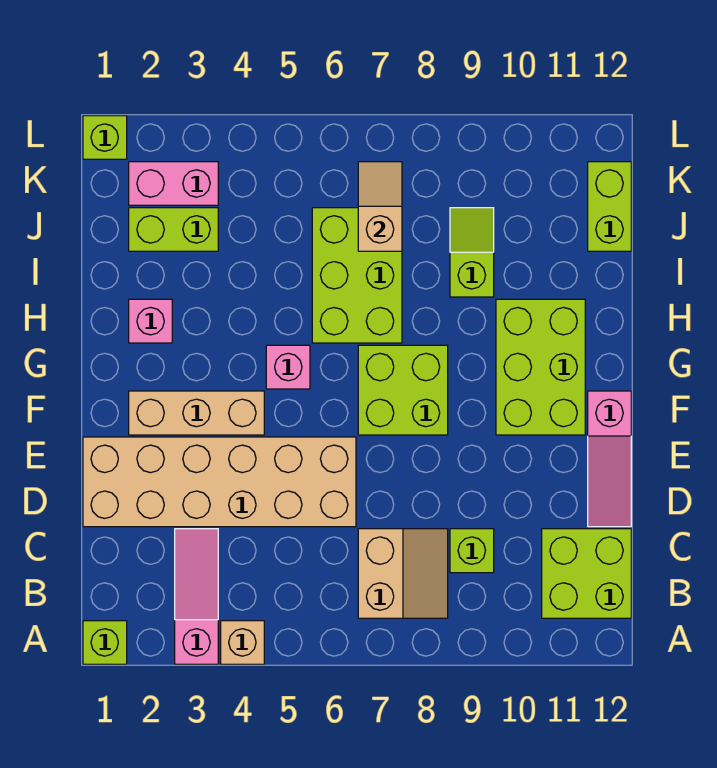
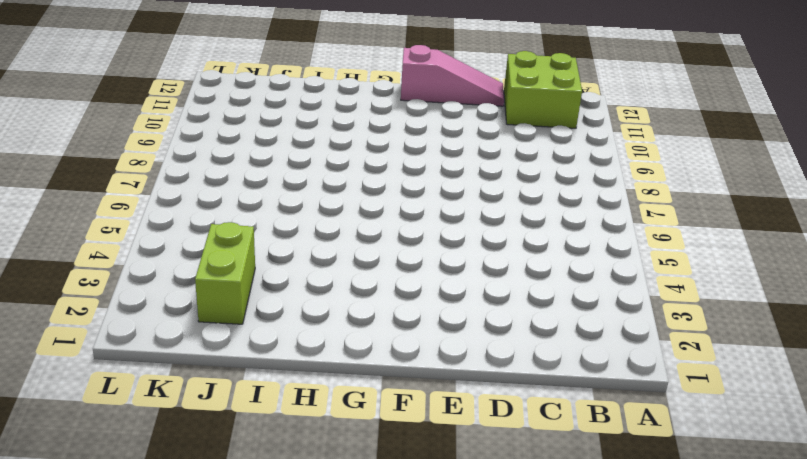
none -> lime 1x1 brick [83,621,127,664]
none -> pink 1x3 slope [175,529,218,664]
none -> tan 1x1 brick [221,621,264,664]

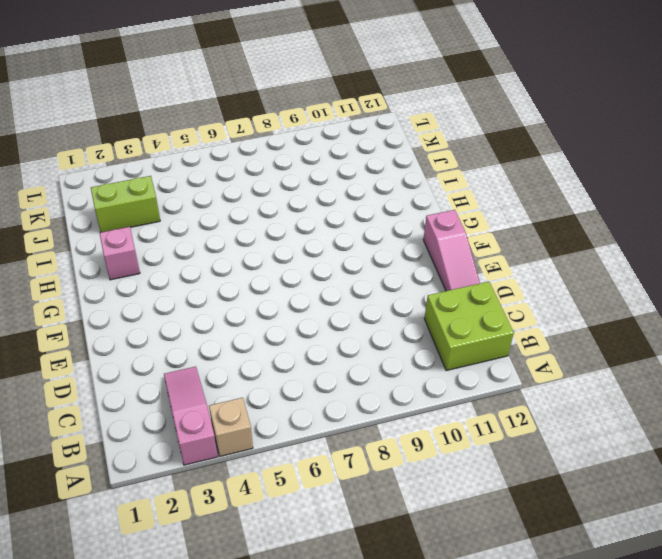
none -> lime 1x1 brick [83,621,127,664]
none -> tan 2x2 slope [358,529,448,618]
none -> lime 1x1 brick [450,529,494,573]

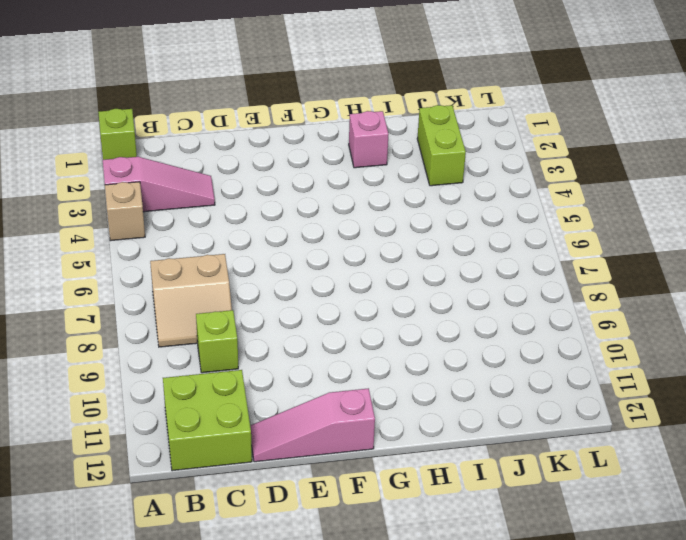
none -> tan 2x6 brick [83,437,356,527]
none -> tan 1x3 brick [129,391,264,435]
none -> lime 2x2 brick [358,345,448,435]

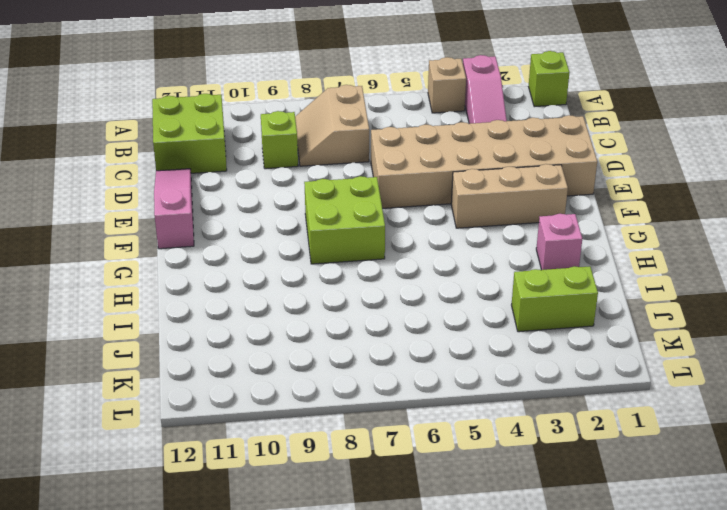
none -> lime 2x3 brick [496,299,585,435]
none -> pink 1x1 brick [266,345,310,389]
none -> lime 2x3 brick [312,208,402,343]

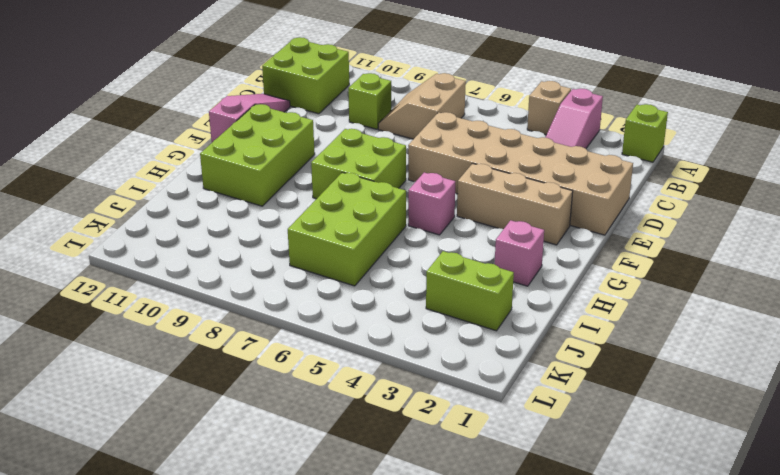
none -> lime 1x2 slope [450,208,494,297]
none -> lime 1x2 brick [588,162,631,251]
none -> pink 1x2 brick [129,162,218,205]

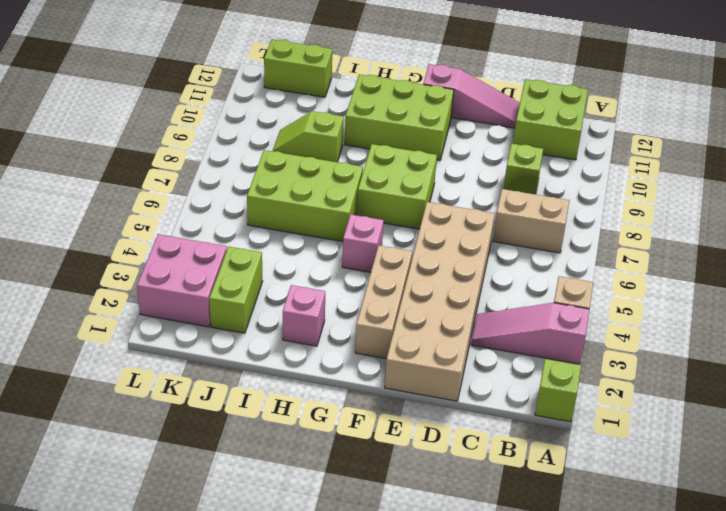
pink 2x2 brick [137,234,227,327] -> pink 1x2 brick [129,162,218,205]
none -> lime 1x1 brick [83,116,127,159]
none -> tan 1x2 slope [358,162,402,251]

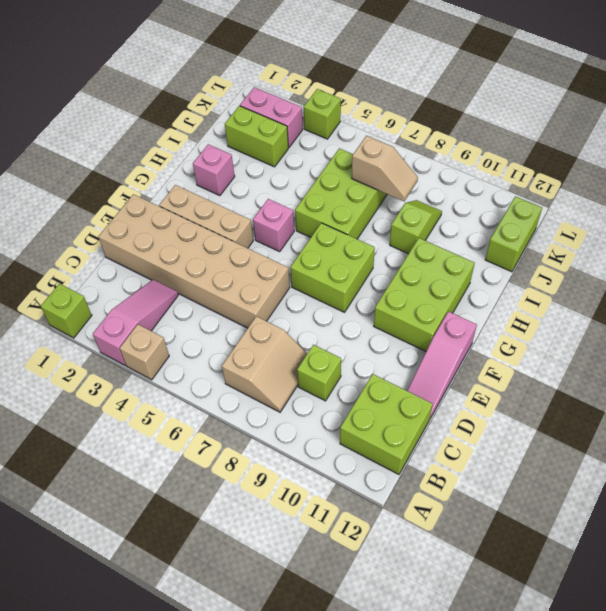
tan 1x2 slope [352,136,418,201] -> tan 1x2 slope turned to [358,162,402,251]
lime 1x1 brick [304,89,341,139] -> lime 1x1 brick moved to [83,116,127,159]

